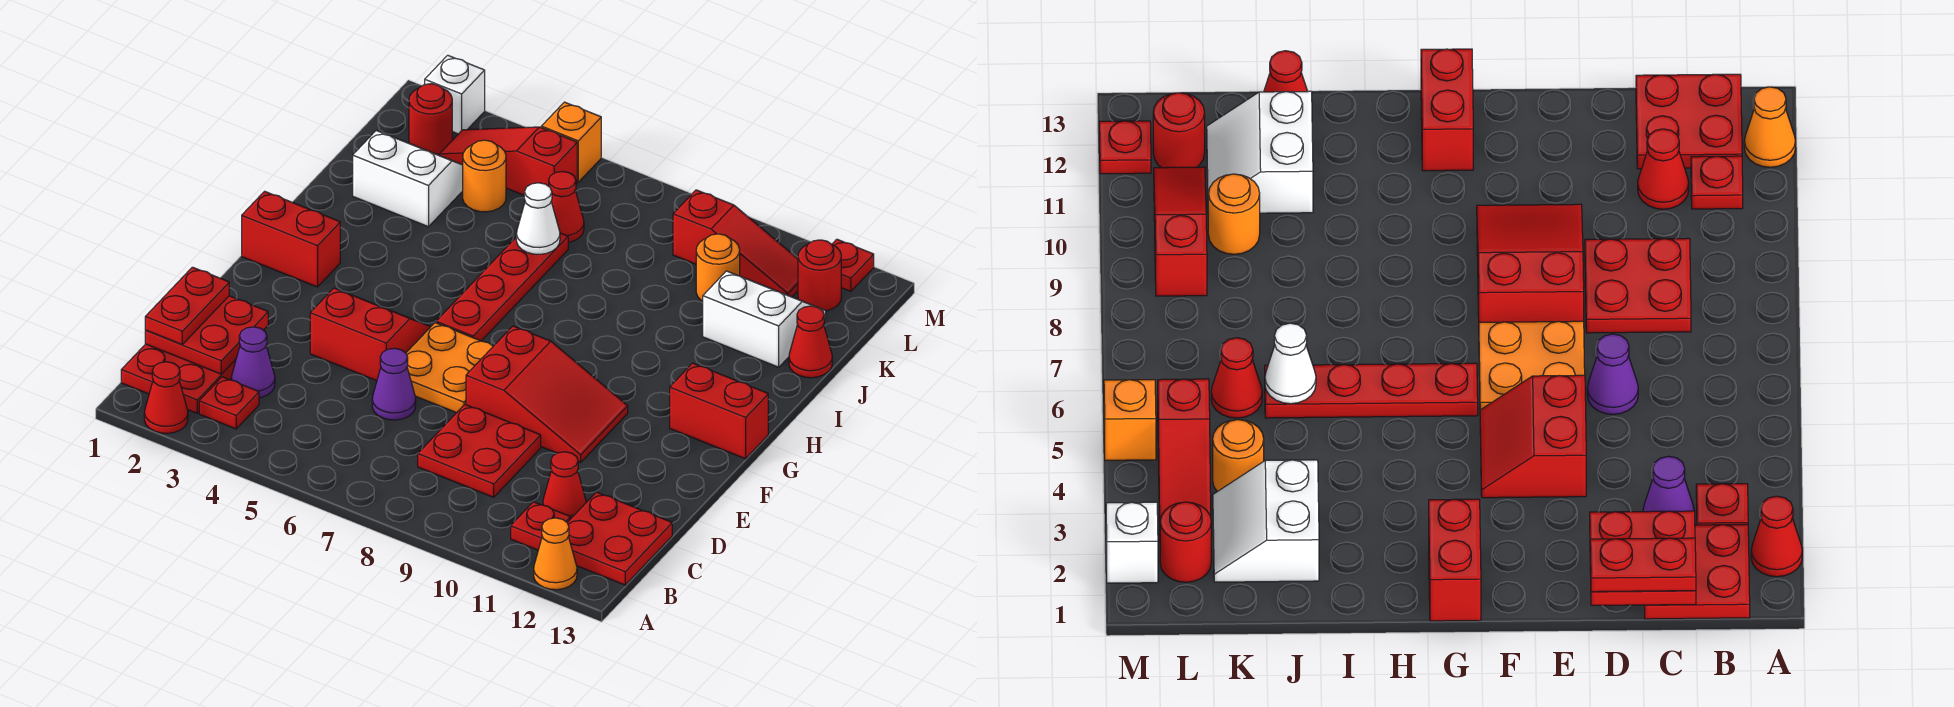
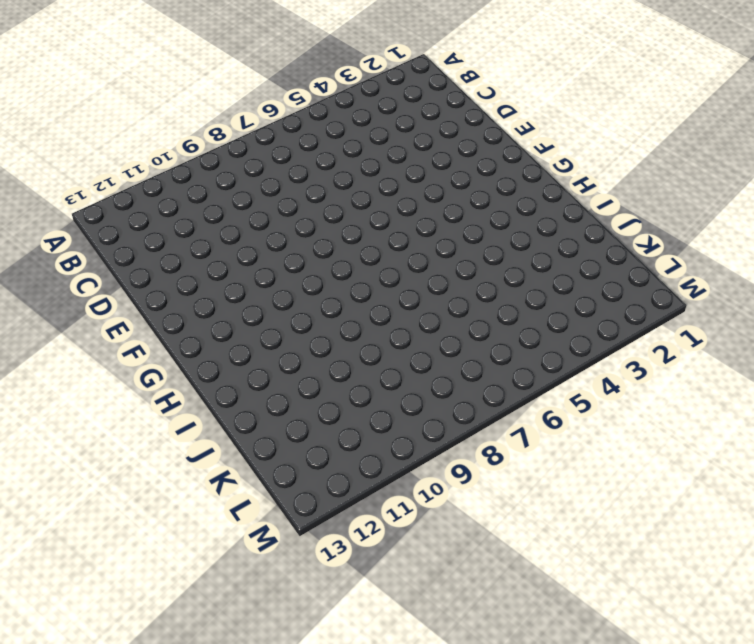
none -> red 1x1 cone [144,362,188,433]
none -> orange 1x1 cone [534,518,577,590]
none -> red 2x2 plate [121,344,236,413]
none -> red 1x1 plate [199,377,259,429]

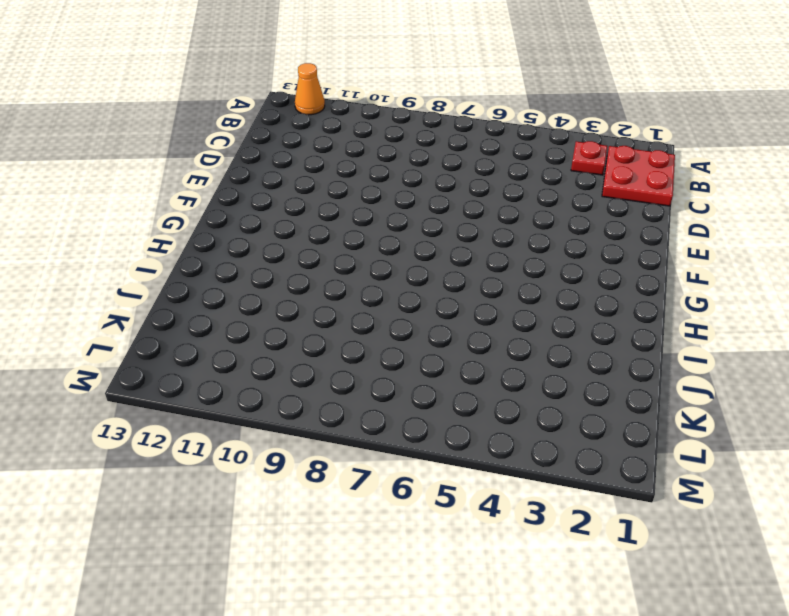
none -> red 1x1 cone [144,362,188,433]
none -> red 1x1 plate [511,502,570,550]
none -> red 2x2 plate [567,492,672,585]
none -> purple 1x1 cone [231,327,275,398]

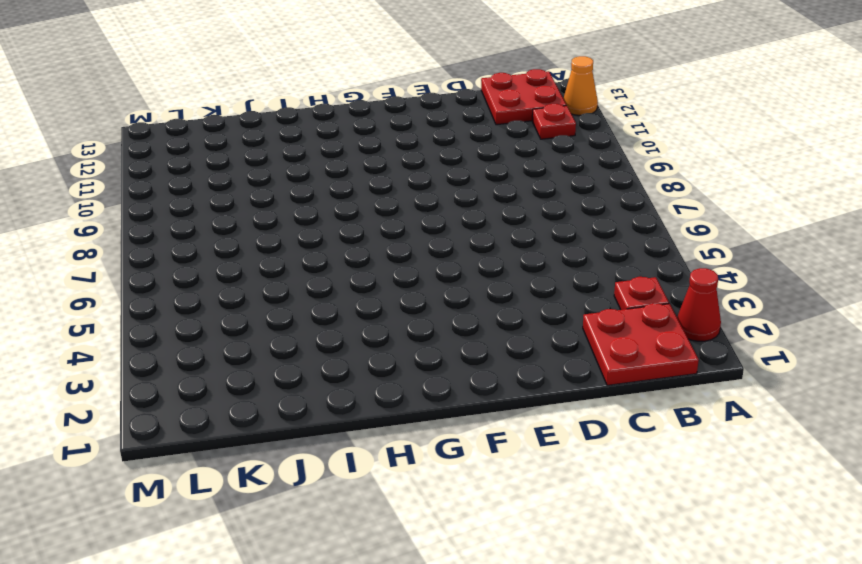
none -> purple 1x1 cone [231,327,275,398]
none -> red 2x2 plate [418,404,541,497]
none -> red 1x1 cone [543,452,586,519]
none -> purple 1x1 cone [372,348,416,420]

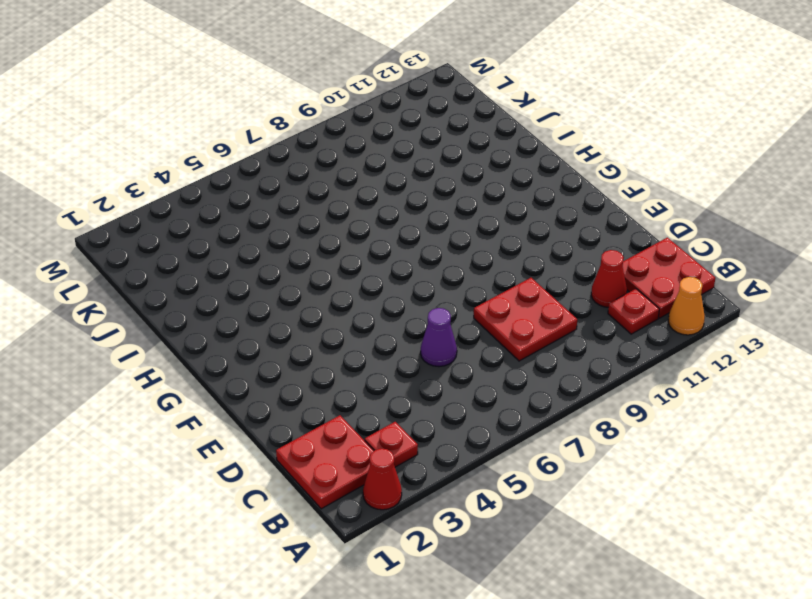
none -> purple 1x1 cone [231,327,275,398]
none -> red 2x2 slope [310,288,430,381]
none -> orange 2x2 plate [406,323,493,413]
none -> red 2x3 slope [466,326,628,462]

